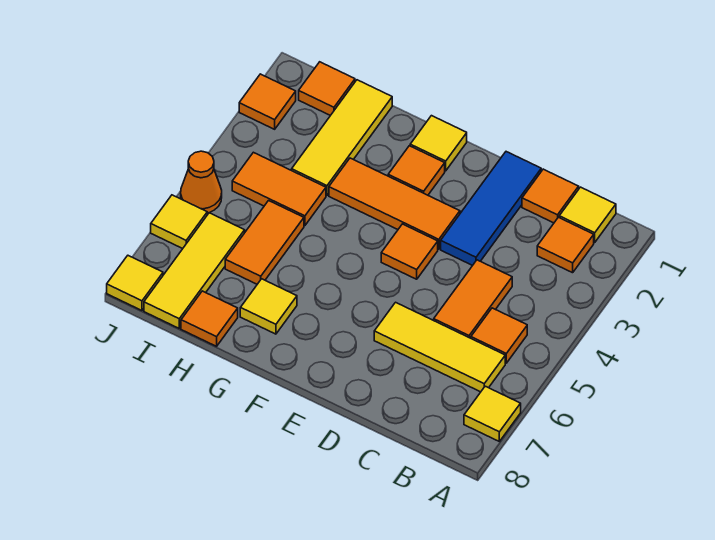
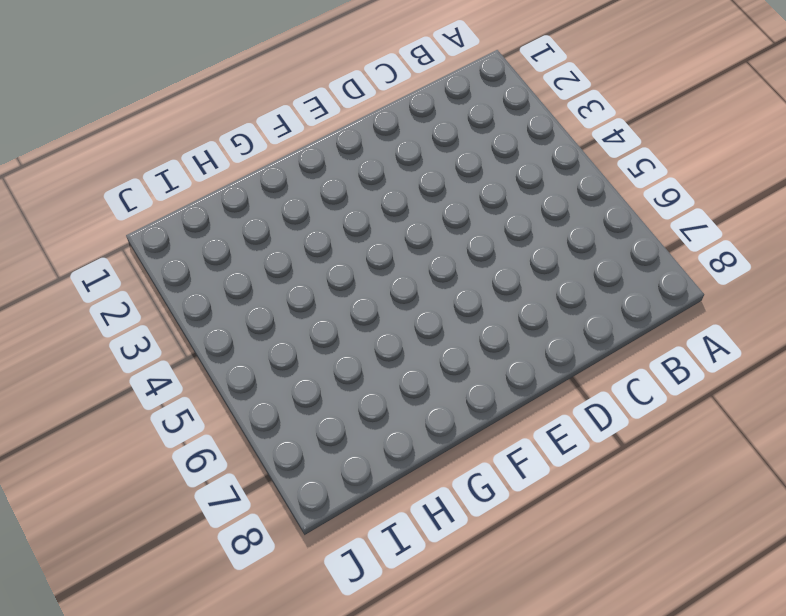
none -> yellow 1x1 tile [464,386,521,441]
none -> yellow 1x1 tile [559,187,616,242]
none -> orange 1x1 tile [537,217,594,273]

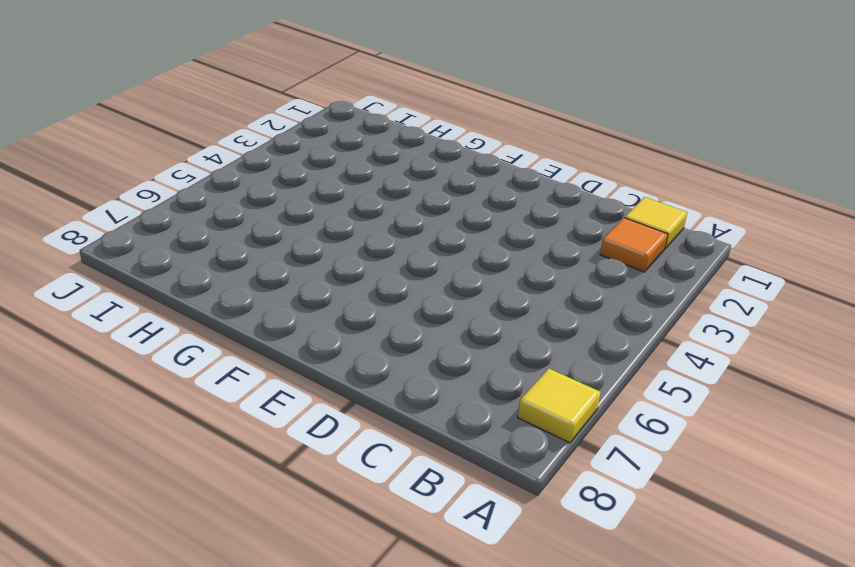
none -> orange 1x1 tile [471,308,527,363]
none -> yellow 1x3 tile [374,302,505,392]
none -> orange 1x1 tile [522,169,579,223]

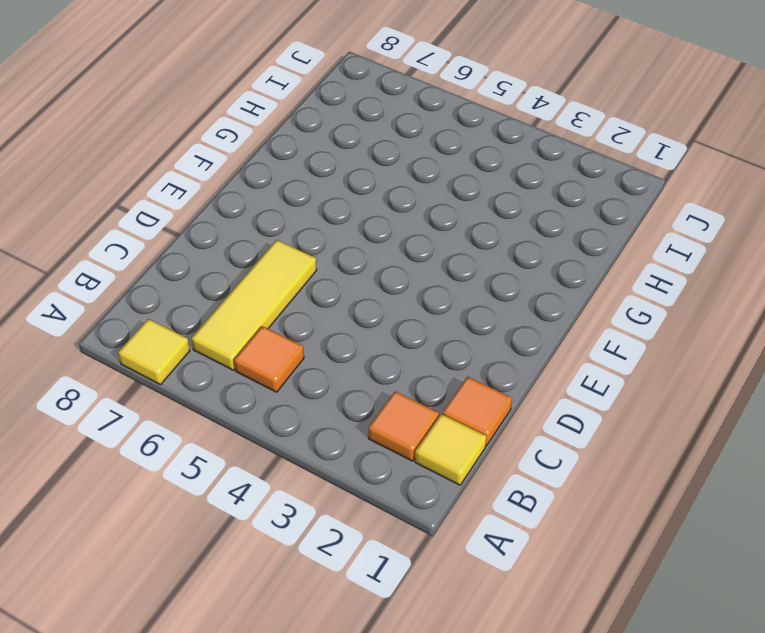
none -> orange 1x2 tile [434,260,512,338]
none -> blue 1x3 tile [441,152,541,266]
none -> orange 1x3 tile [329,158,460,249]

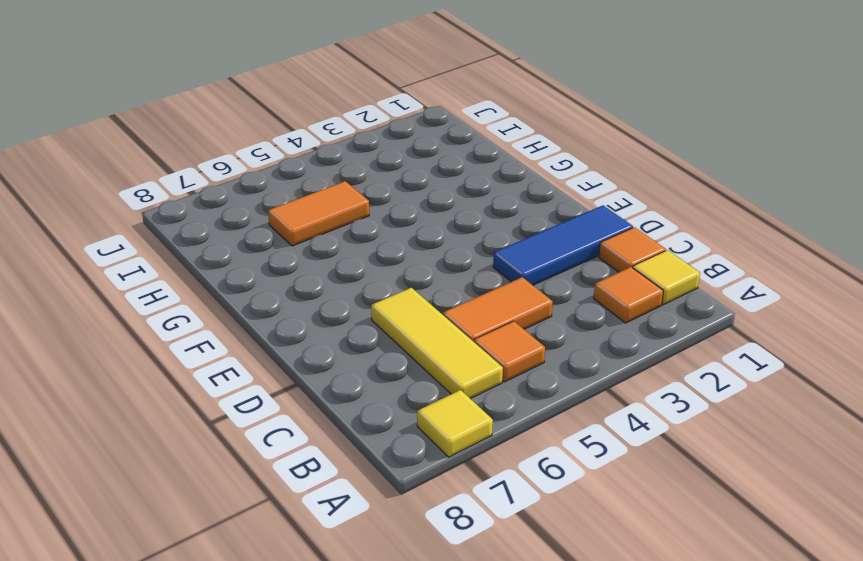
none -> orange 1x3 tile [329,158,460,249]
none -> orange 1x1 tile [381,224,438,279]
none -> yellow 1x1 tile [410,116,467,171]

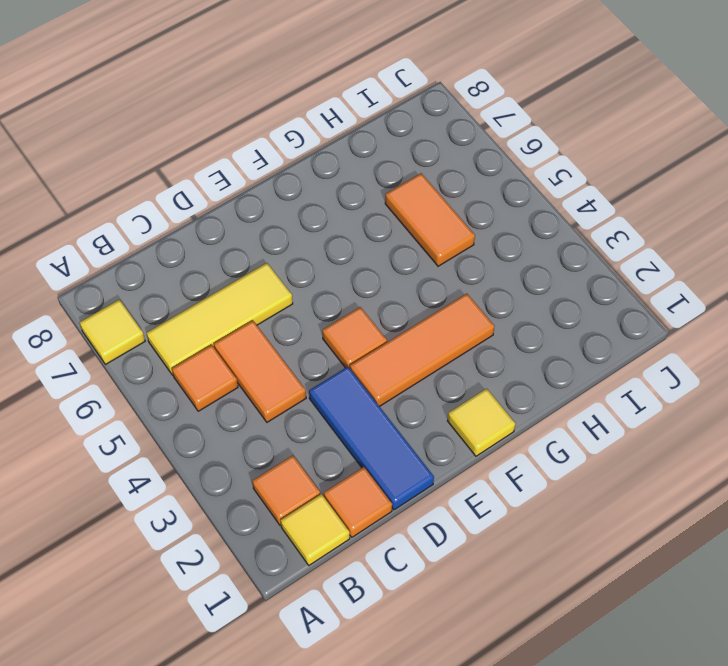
none -> orange 1x1 tile [388,146,445,195]
none -> yellow 1x1 tile [240,279,297,334]
none -> yellow 1x3 tile [292,80,392,195]

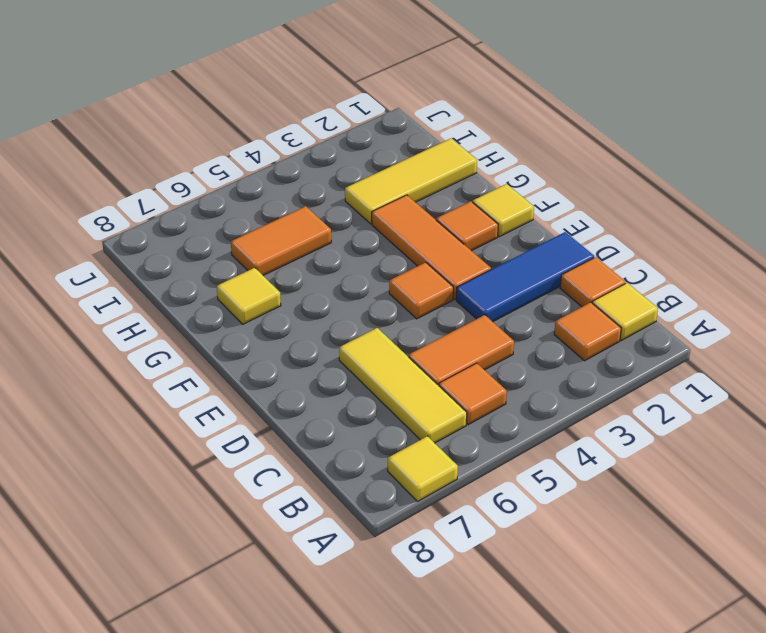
none -> orange 1x2 tile [232,152,326,226]
none -> orange 1x1 tile [181,291,238,346]
none -> orange 1x1 tile [299,62,355,115]

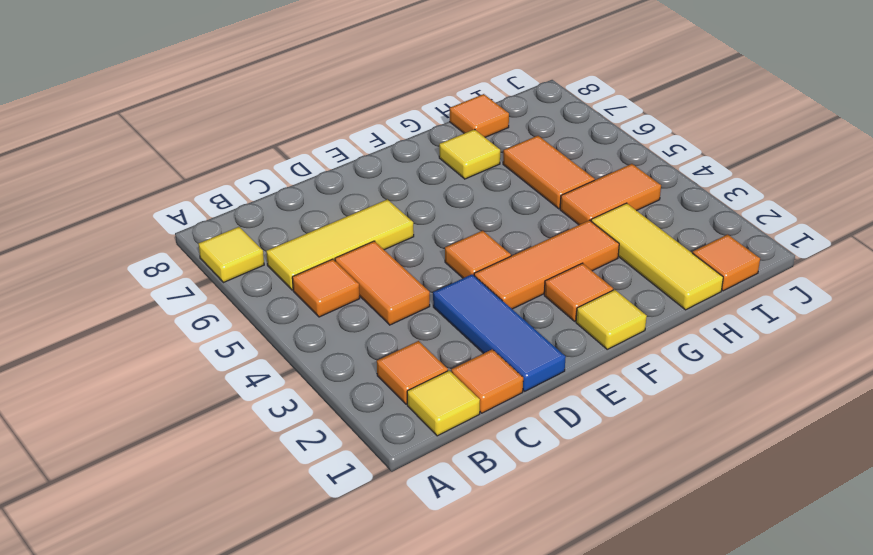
none -> yellow 1x3 tile [144,213,245,328]
none -> orange 1x1 tile [239,74,296,129]
none -> orange 1x1 cone [181,151,222,213]

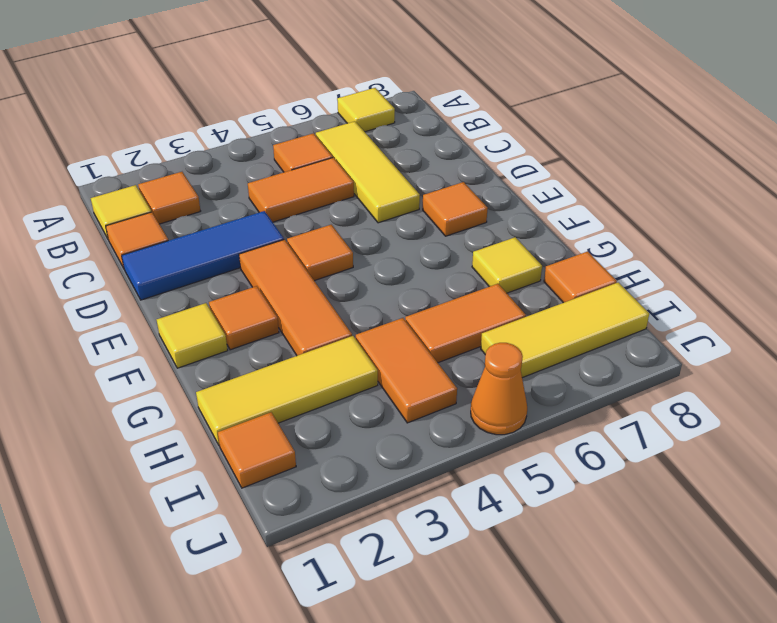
orange 1x1 tile [423,182,488,236] -> orange 1x1 tile moved to [239,74,296,129]
none -> yellow 1x1 tile [151,195,207,249]
none -> yellow 1x1 tile [107,256,163,311]

